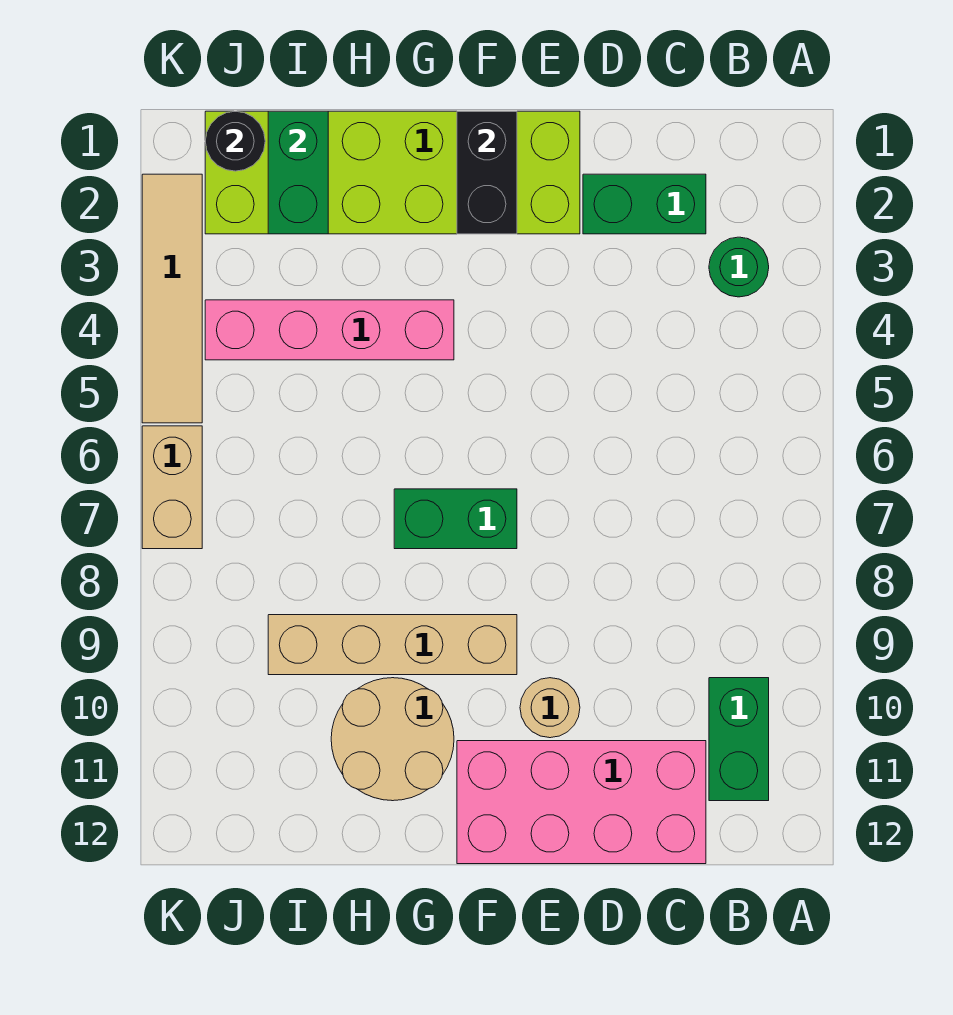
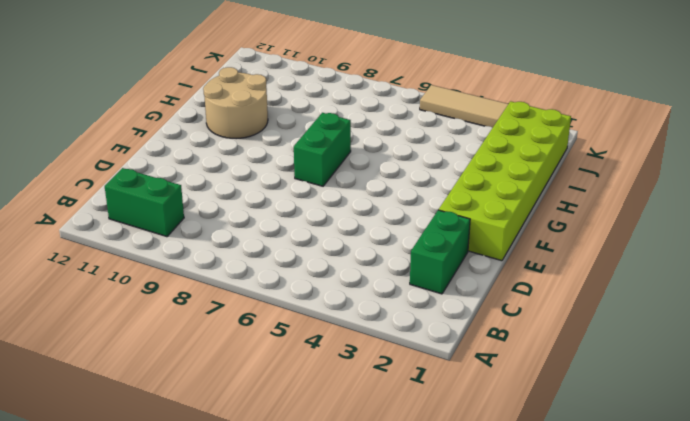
none -> green 1x1 round brick [709,237,769,297]
none -> pink 2x4 brick [457,741,706,864]
none -> tan 1x1 round brick [520,678,580,738]

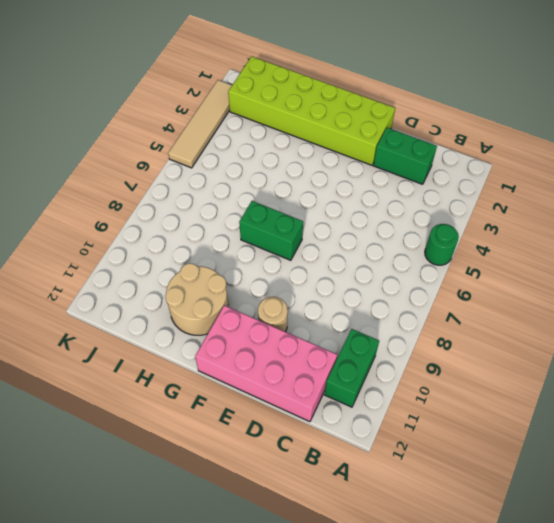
green 1x1 round brick [425,224,459,265] -> green 1x1 round brick moved to [709,237,769,297]
none -> tan 1x4 brick [268,615,517,675]
none -> pink 1x4 brick [205,300,454,360]
none -> tan 1x2 brick [142,426,202,549]

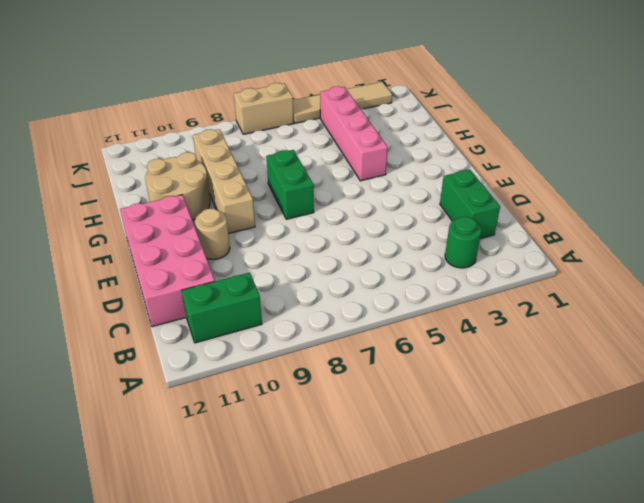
none -> lime 2x6 brick [205,111,580,234]
none -> black 1x2 brick [457,111,517,234]
none -> green 1x2 brick [268,111,328,234]

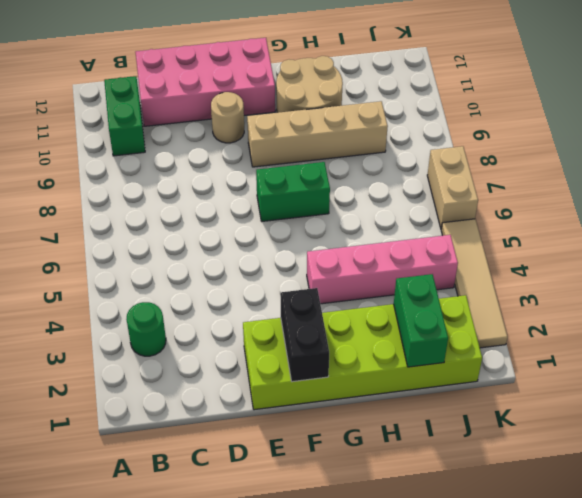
none -> green 1x2 brick [583,174,706,234]
none -> black 1x1 round brick [205,111,265,171]

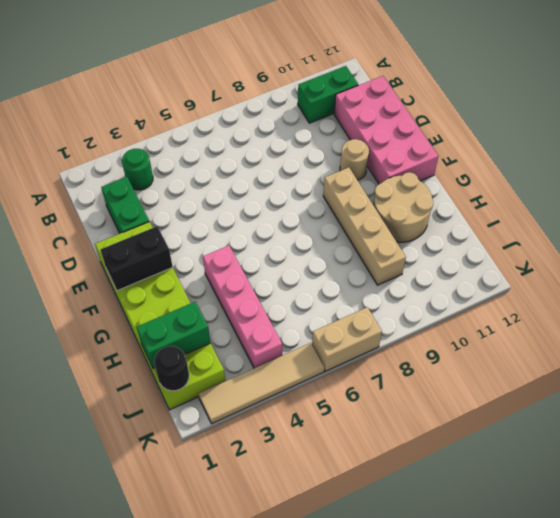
none -> green 1x2 brick [394,489,517,549]

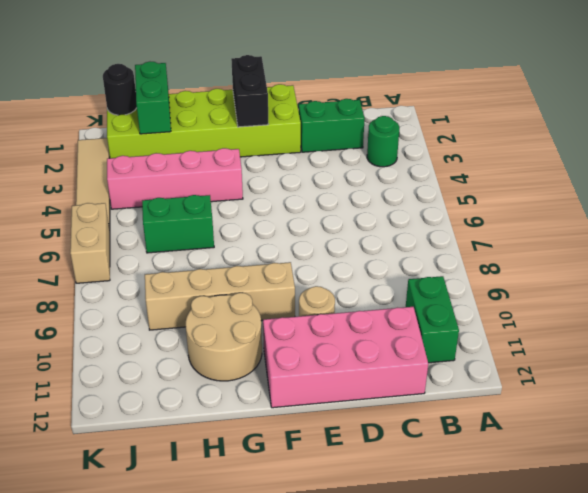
green 1x2 brick [142,195,214,253] -> green 1x2 brick moved to [394,489,517,549]

